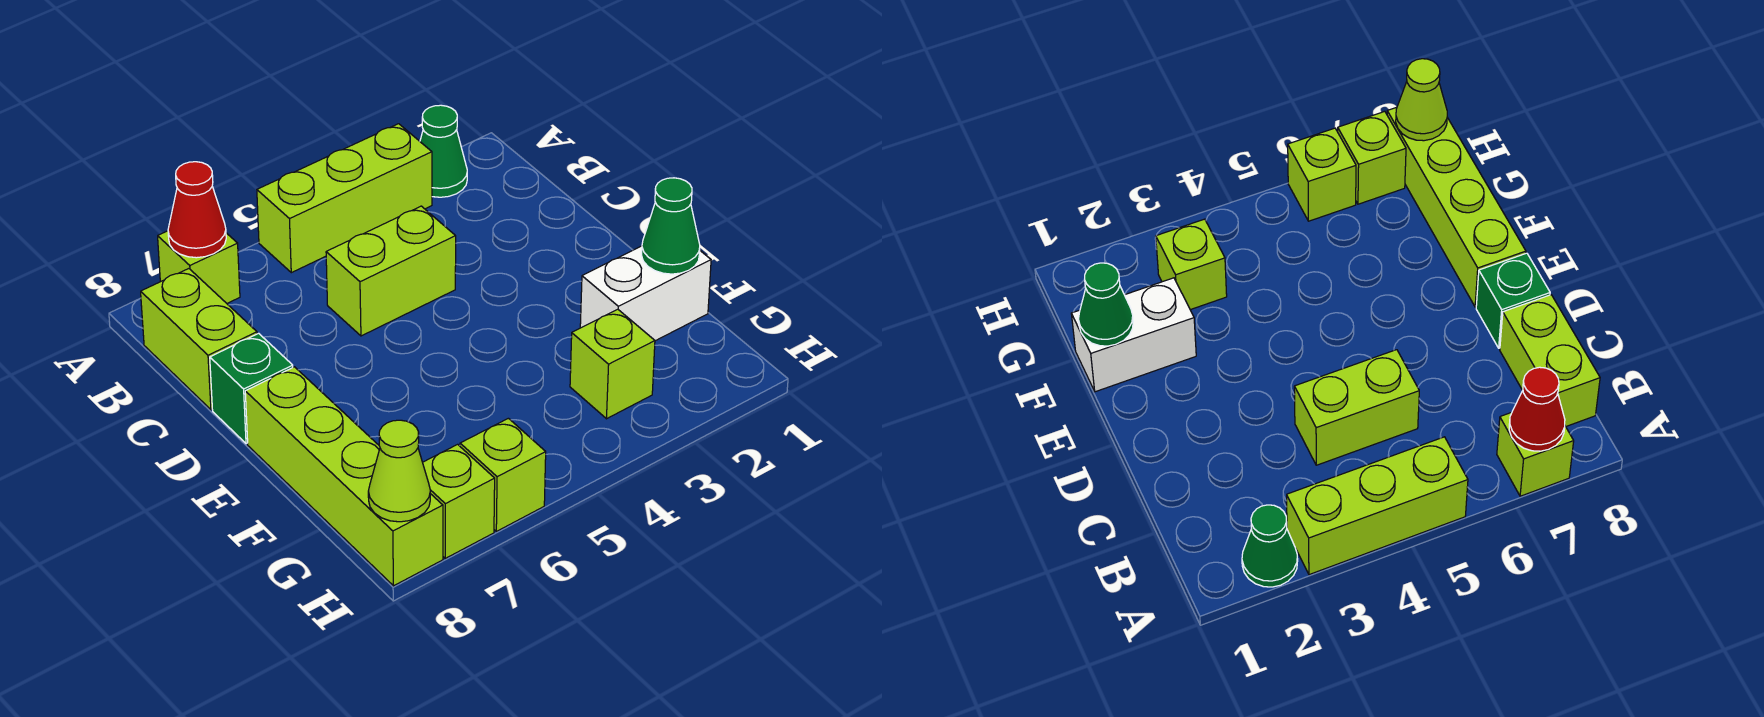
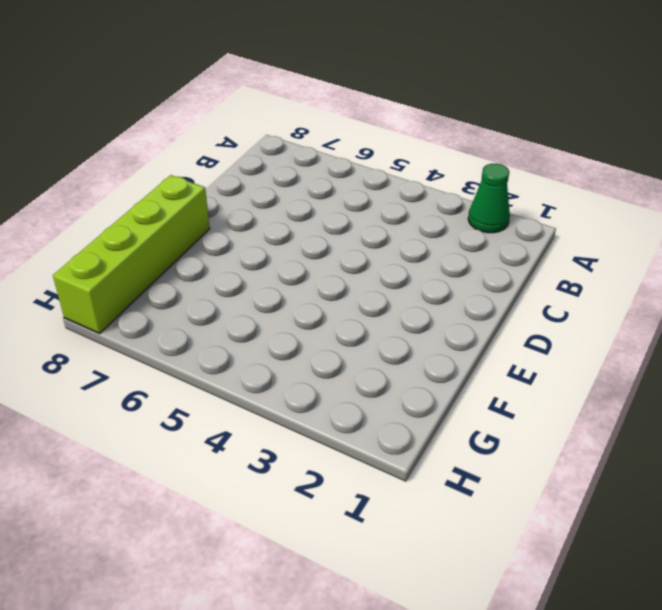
none -> lime 1x3 brick [257,124,432,273]
none -> lime 1x1 brick [158,231,240,303]
none -> lime 1x2 brick [141,269,257,410]

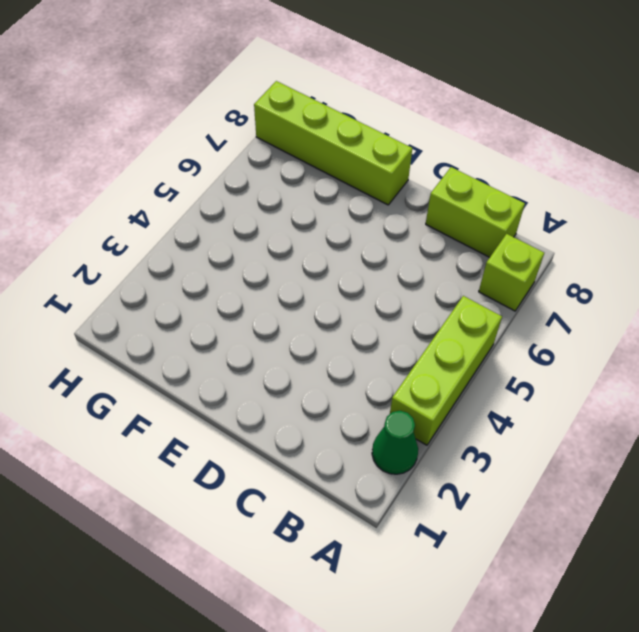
none -> lime 1x2 brick [326,206,456,336]
none -> green 1x1 brick [210,333,293,444]
none -> white 1x2 brick [580,246,711,341]

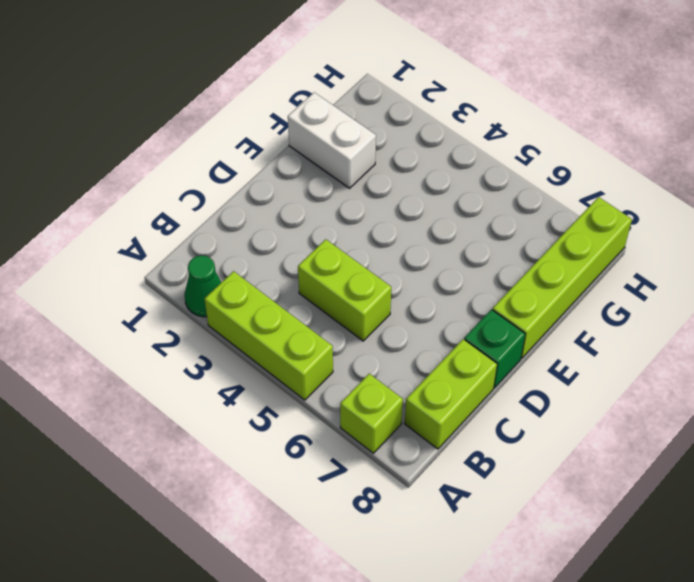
none -> lime 1x1 brick [570,309,655,419]
none -> lime 1x1 brick [460,418,546,531]
none -> lime 1x1 brick [423,444,495,558]

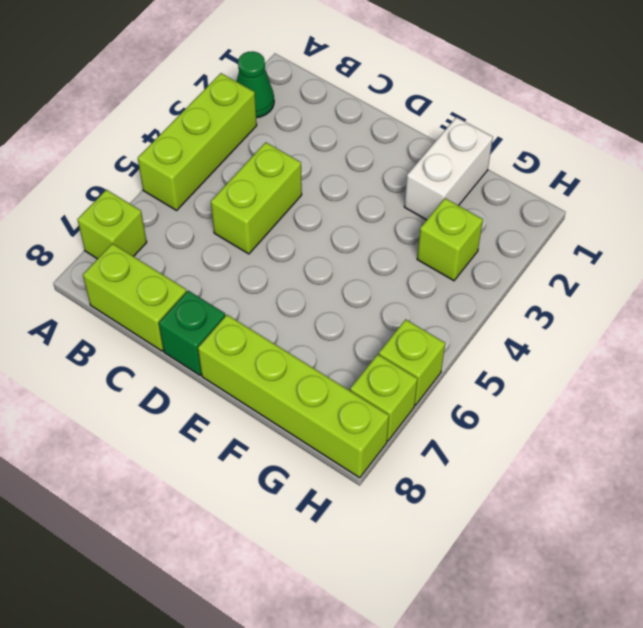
none -> red 1x1 cone [168,162,226,258]
none -> green 1x1 cone [642,178,700,274]
none -> lime 1x1 cone [368,420,430,522]

